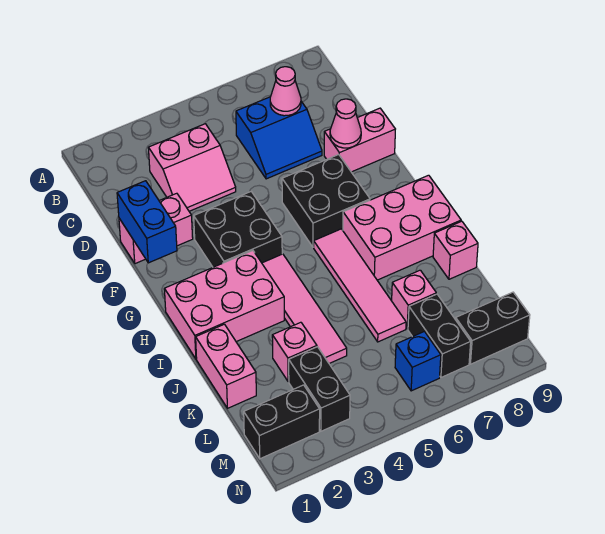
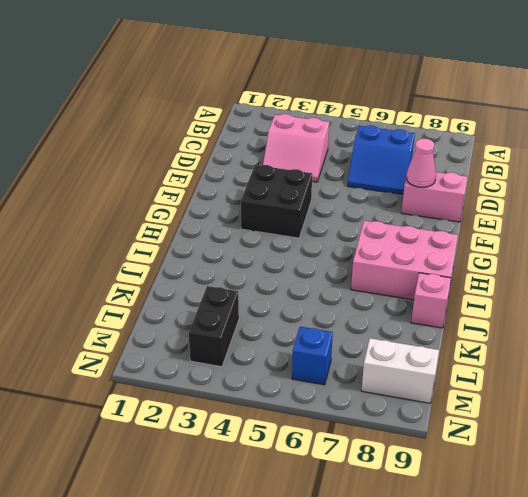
white 1x2 brick [362,338,439,403] -> black 1x2 brick [456,292,530,364]
none -> pink 1x2 brick [119,193,193,264]
none -> black 2x2 brick [282,155,370,247]
none -> pink 2x3 brick [164,251,284,359]

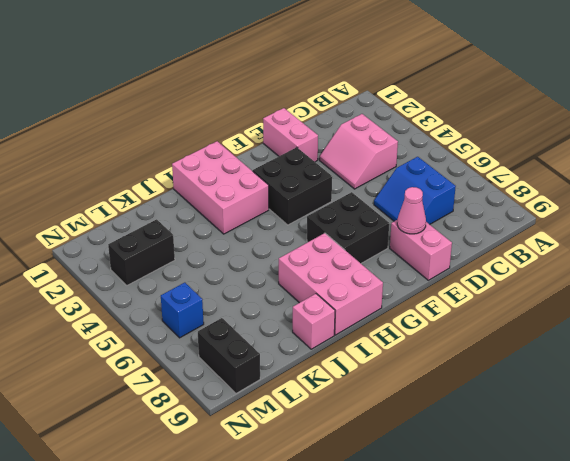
none -> pink 1x4 tile [262,254,347,363]
none -> pink 1x4 tile [314,229,406,342]
none -> pink 1x2 brick [196,324,256,408]

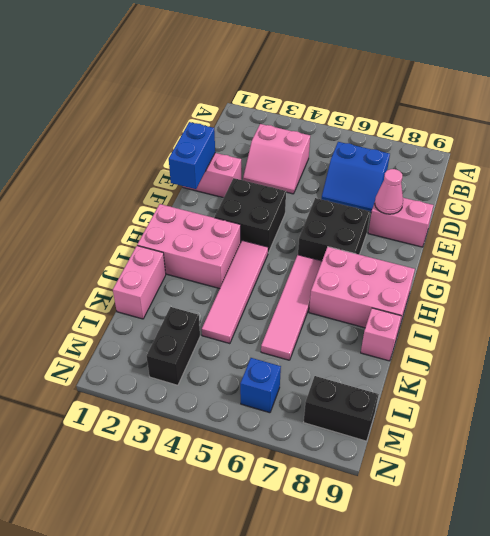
none -> pink 1x1 brick [272,322,317,382]
none -> pink 1x1 brick [392,270,436,329]
none -> black 1x2 brick [408,294,471,377]

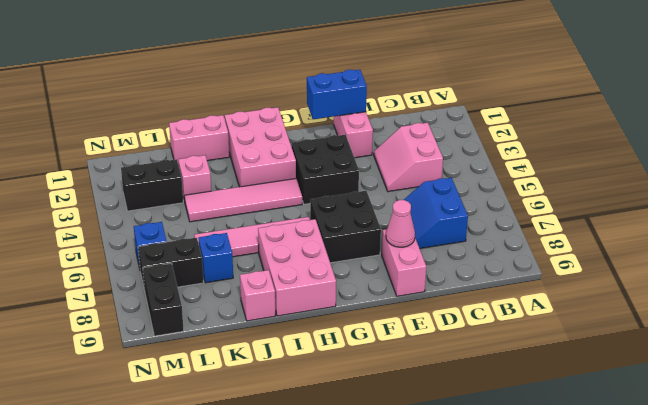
blue 1x1 brick [199,233,233,283] -> pink 1x1 brick [392,270,436,329]
none -> black 1x2 brick [244,385,320,459]
none -> pink 1x1 cone [270,67,301,116]

